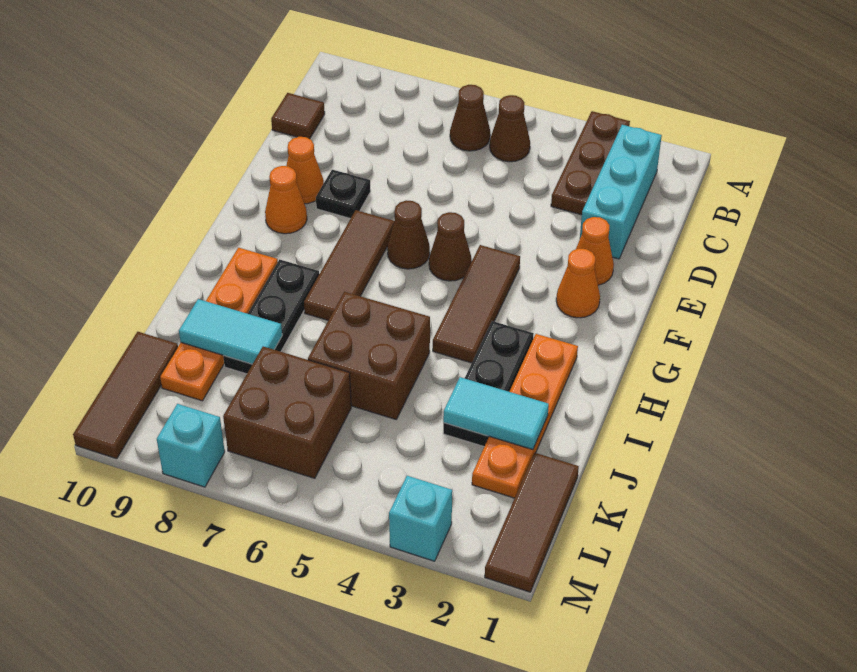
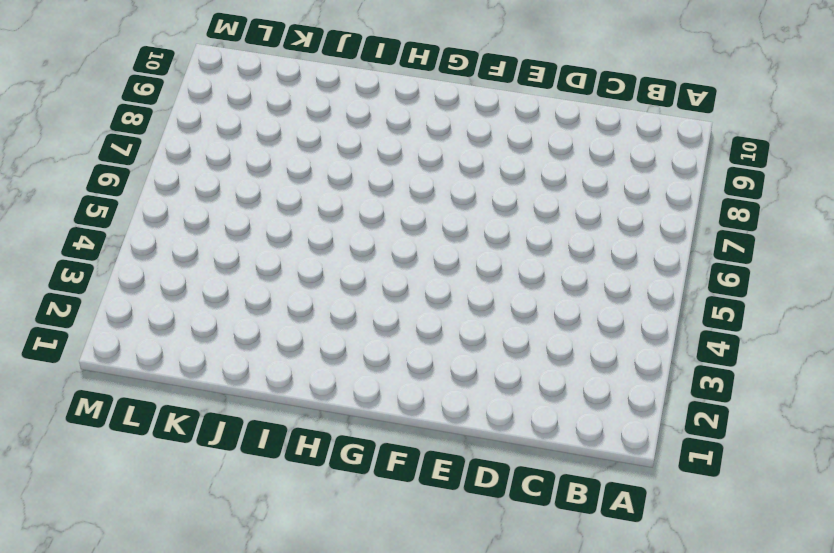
none -> brown 1x3 plate [551,111,630,215]
none -> cyan 1x3 brick [580,125,662,259]
none -> brown 1x1 cone [490,95,530,162]

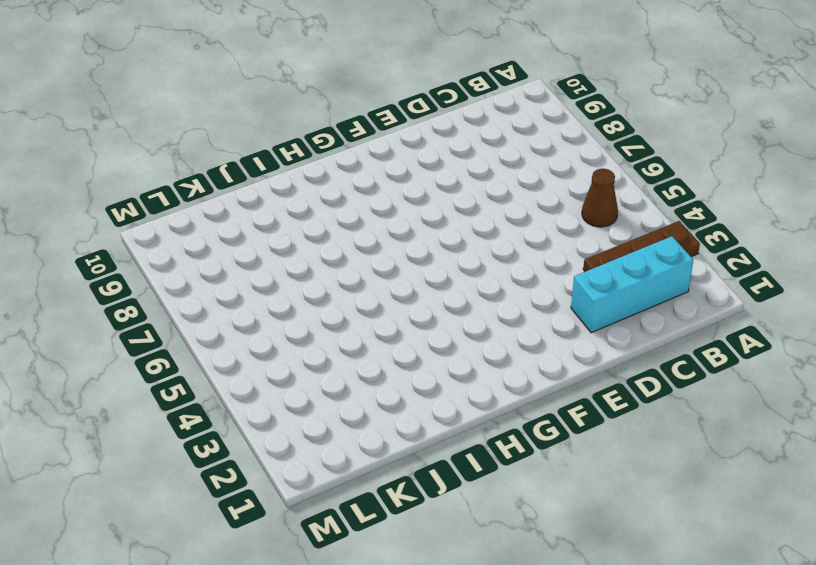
none -> brown 1x1 cone [450,85,490,151]
none -> brown 1x1 tile [271,93,325,139]
none -> orange 1x1 cone [576,217,614,285]

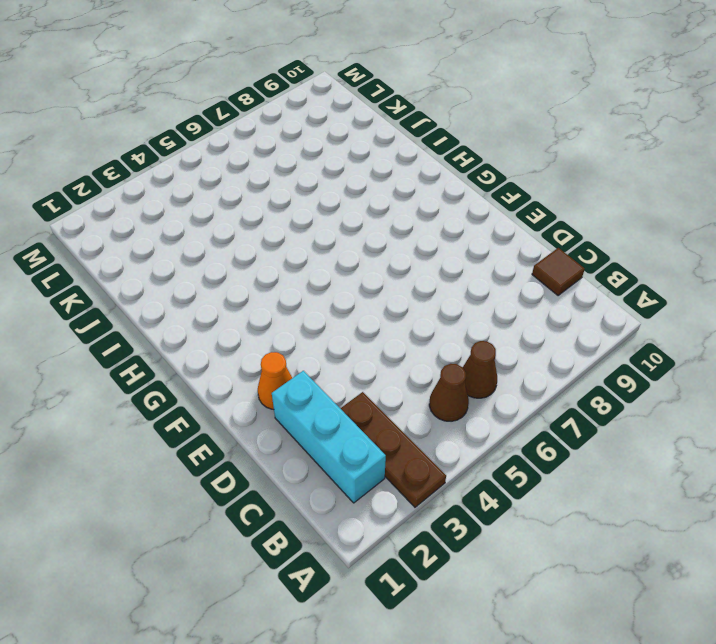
none -> black 1x1 plate [316,170,371,219]
none -> orange 1x1 cone [286,137,324,204]
none -> orange 1x1 cone [556,248,600,318]

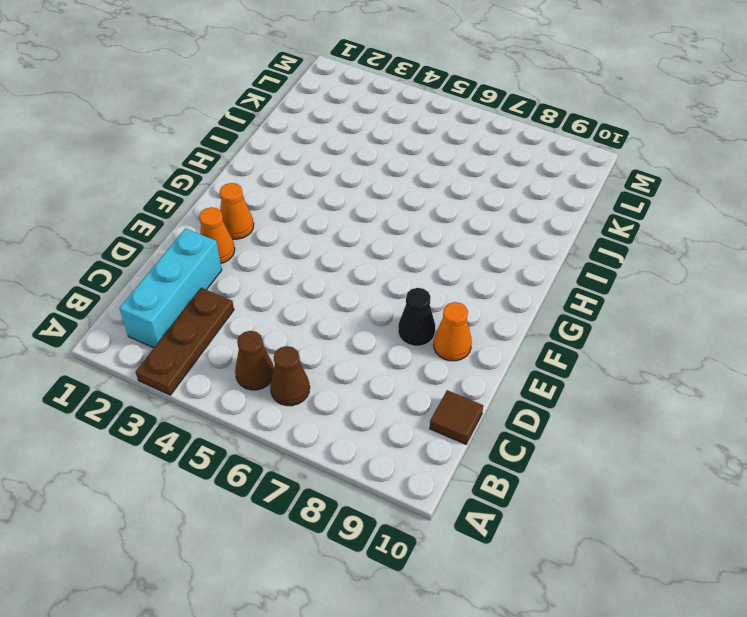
black 1x1 cone [398,288,435,346] -> black 1x1 plate [316,170,371,219]
none -> brown 1x3 tile [433,245,520,363]
none -> brown 1x1 cone [429,212,472,281]
none -> brown 1x1 cone [387,200,430,269]

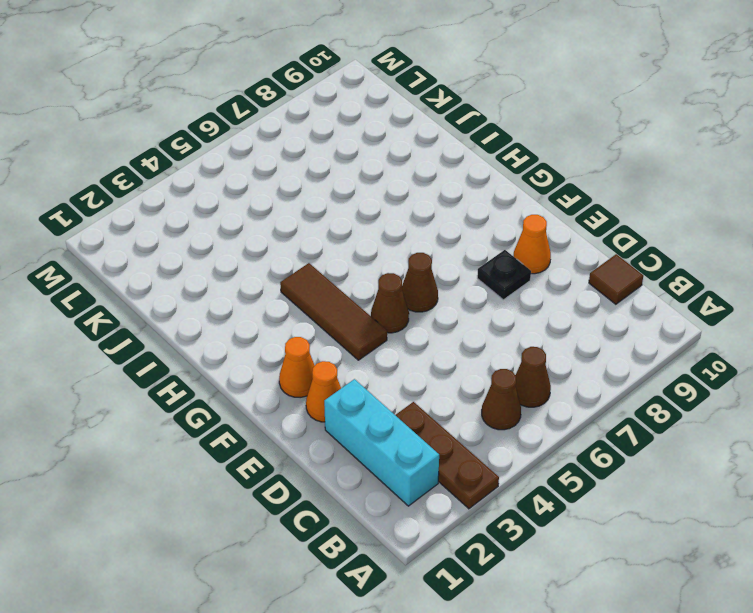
none -> brown 1x3 tile [304,210,394,320]
none -> orange 1x1 cone [265,166,307,234]
none -> orange 1x4 plate [472,334,578,498]

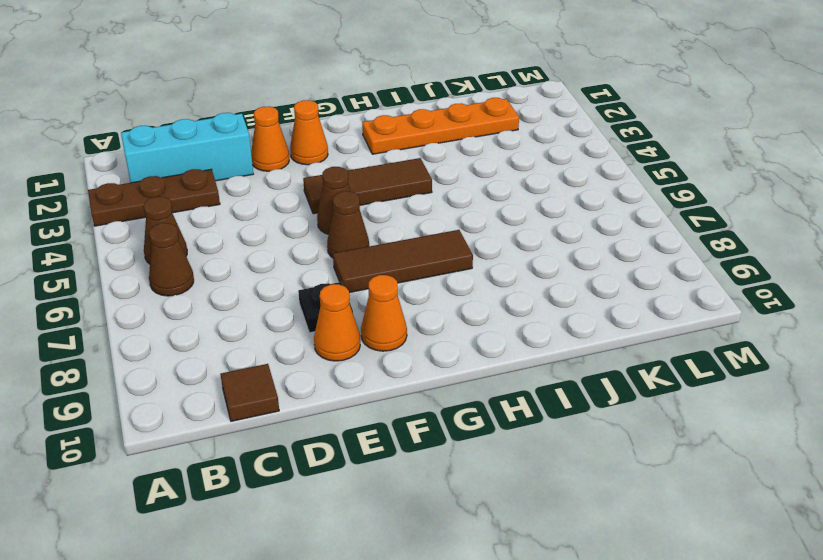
none -> black 1x3 plate [443,321,534,447]
none -> black 1x3 plate [223,259,319,374]
none -> orange 1x4 plate [160,248,278,401]

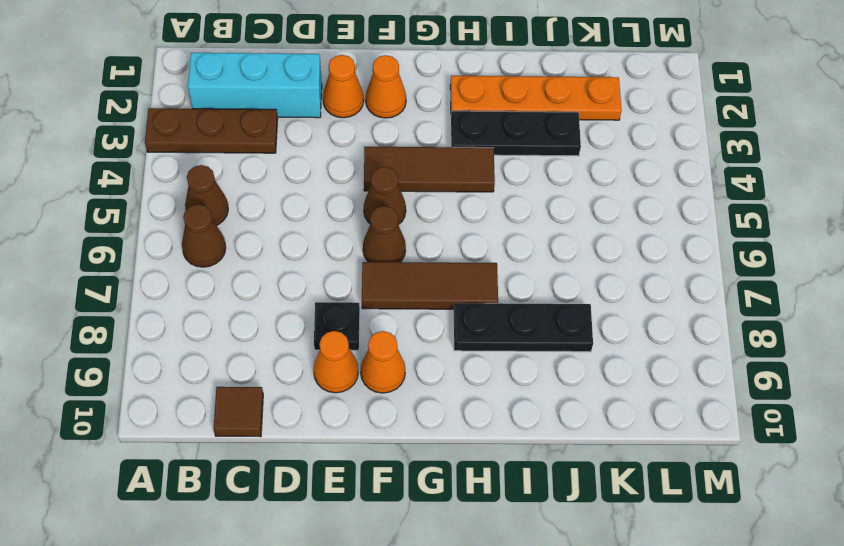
none -> orange 1x4 plate [160,248,278,401]
none -> brown 2x2 brick [308,292,430,419]
none -> brown 1x3 tile [485,453,579,592]

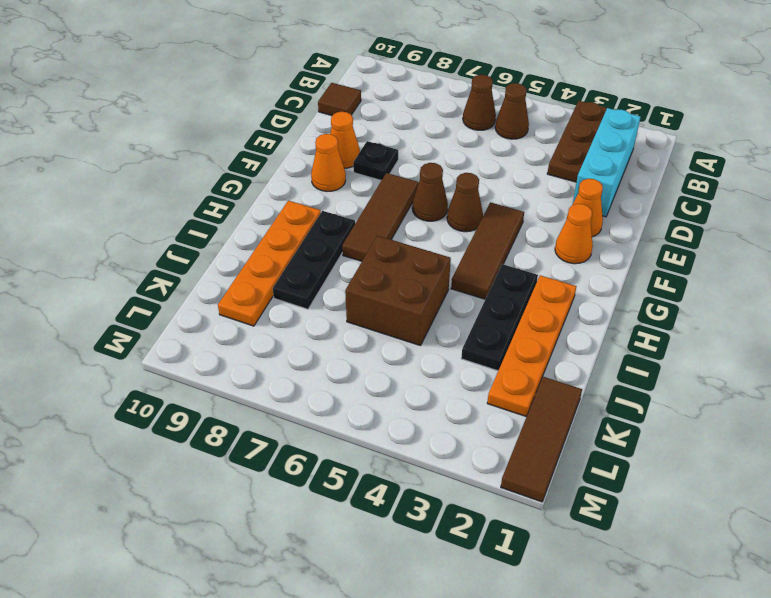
none -> brown 2x2 brick [223,346,351,478]
none -> brown 1x3 tile [73,332,178,459]
none -> cyan 1x1 brick [389,476,452,561]

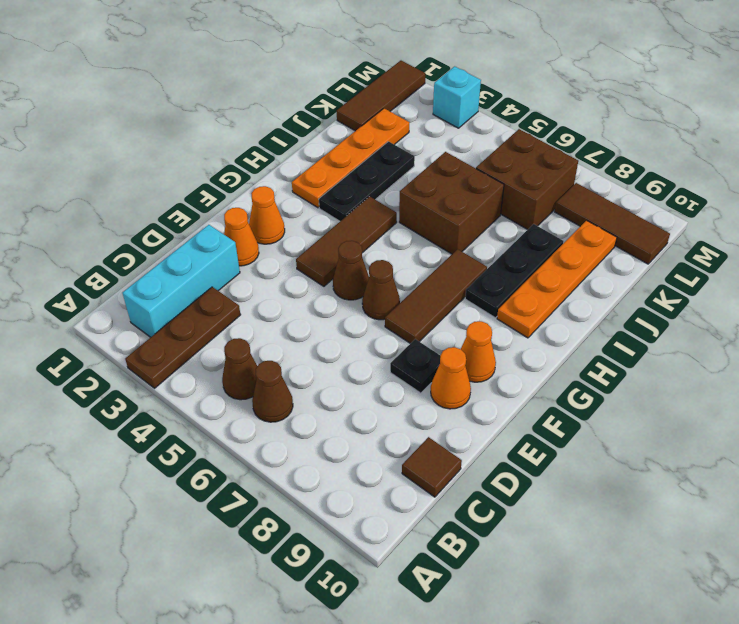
brown 1x3 tile [555,183,670,264] -> brown 1x3 tile turned to [73,332,178,459]
none -> cyan 1x1 brick [157,404,225,487]
none -> cyan 1x2 tile [443,377,549,450]
none -> cyan 1x2 tile [179,299,282,364]

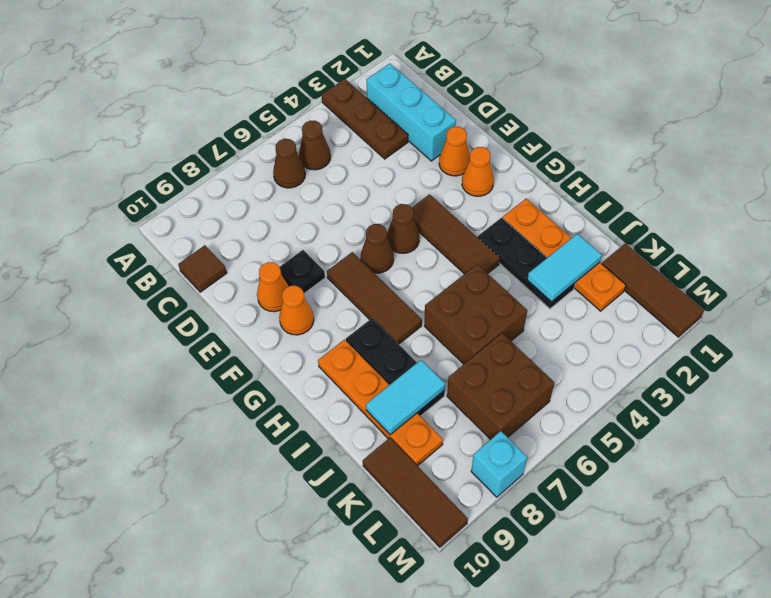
none -> cyan 1x1 brick [389,476,452,561]

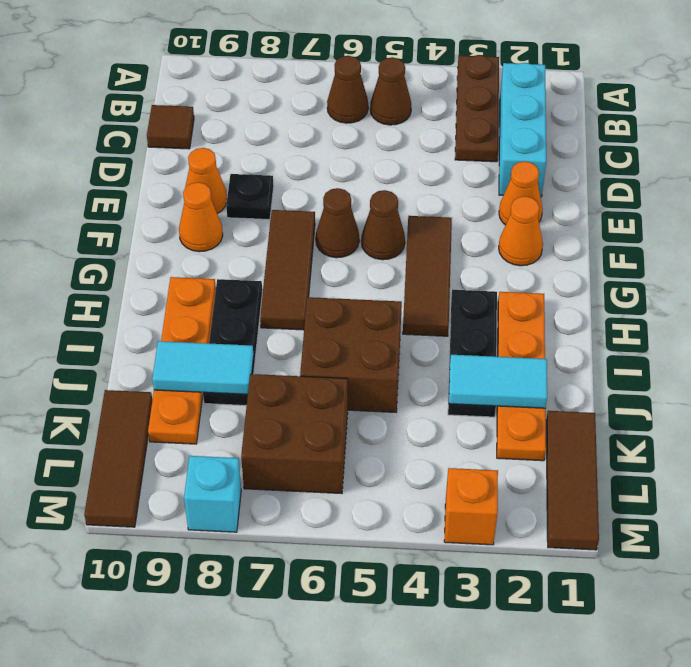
orange 1x1 brick [444,468,498,545] -> cyan 1x1 brick [389,476,452,561]

